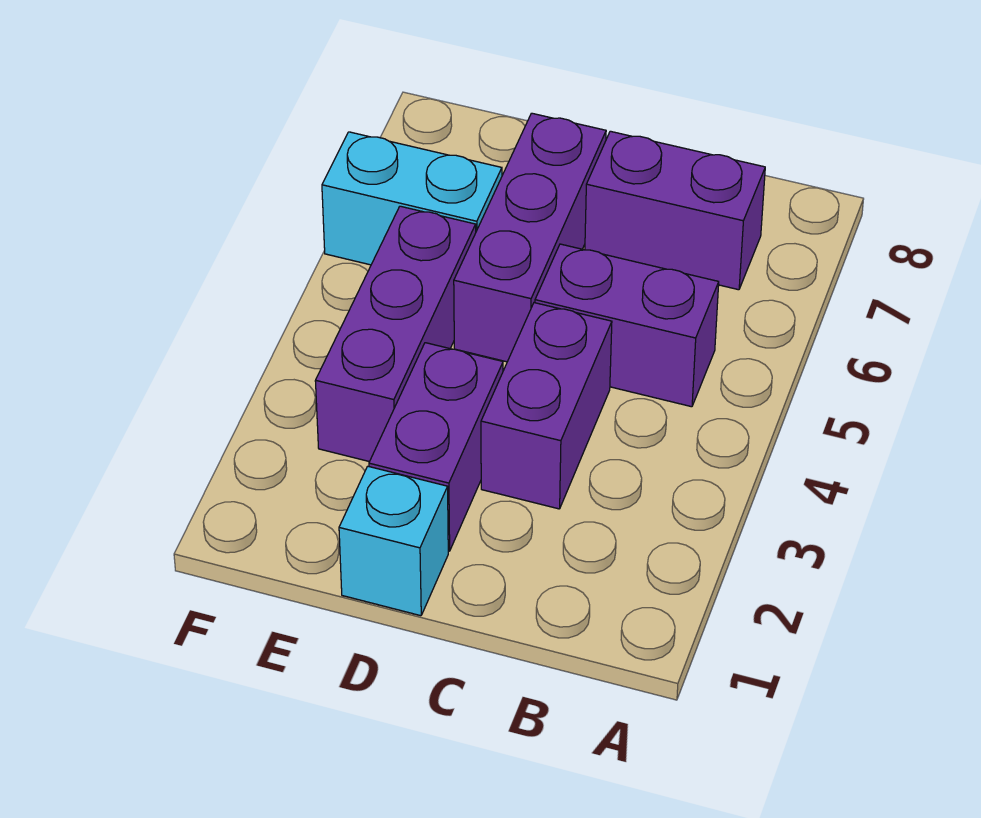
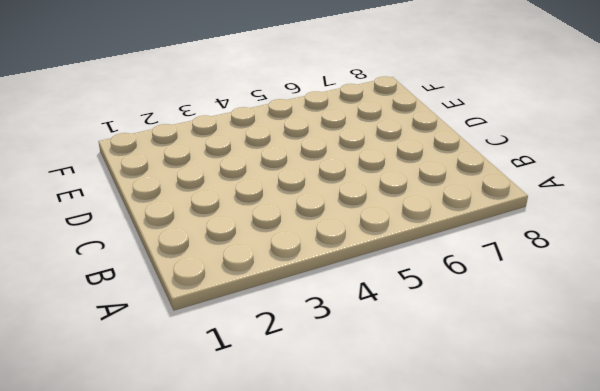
none -> purple 1x2 brick [535,244,719,407]
none -> purple 1x2 brick [585,131,765,290]

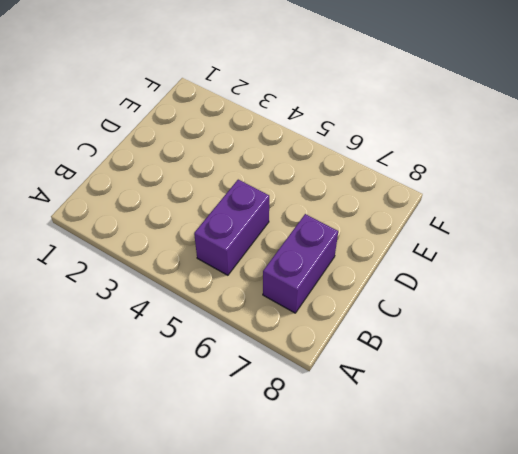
none -> purple 1x2 brick [481,303,612,509]
none -> cyan 1x1 brick [339,466,448,616]

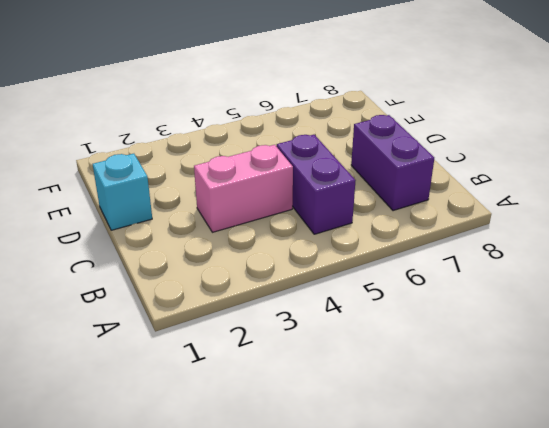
pink 1x2 brick [194,145,293,232] -> purple 1x2 brick [481,303,612,509]
none -> purple 1x2 brick [369,343,503,551]
none -> purple 1x3 brick [454,113,606,362]

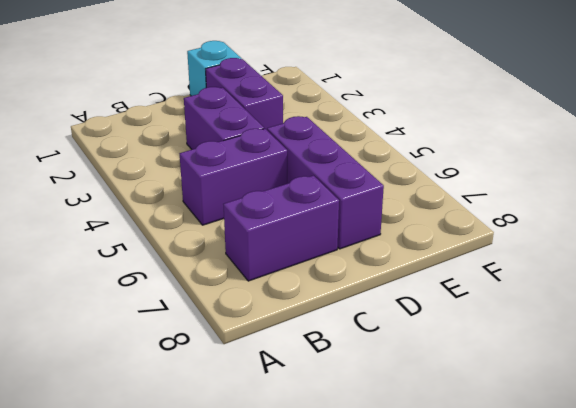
none -> purple 1x3 brick [315,206,476,462]
none -> cyan 1x2 brick [322,132,502,265]

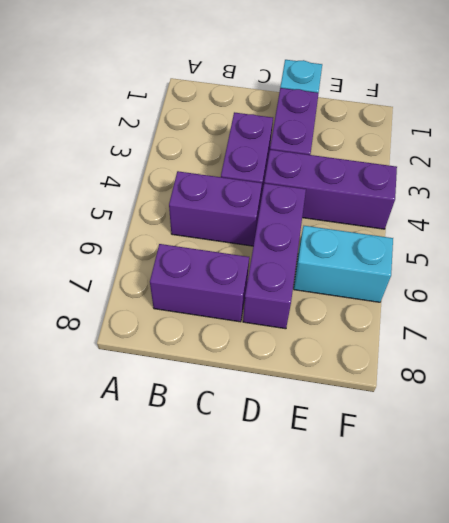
purple 1x3 brick [264,150,397,229] -> purple 1x3 brick turned to [315,206,476,462]

